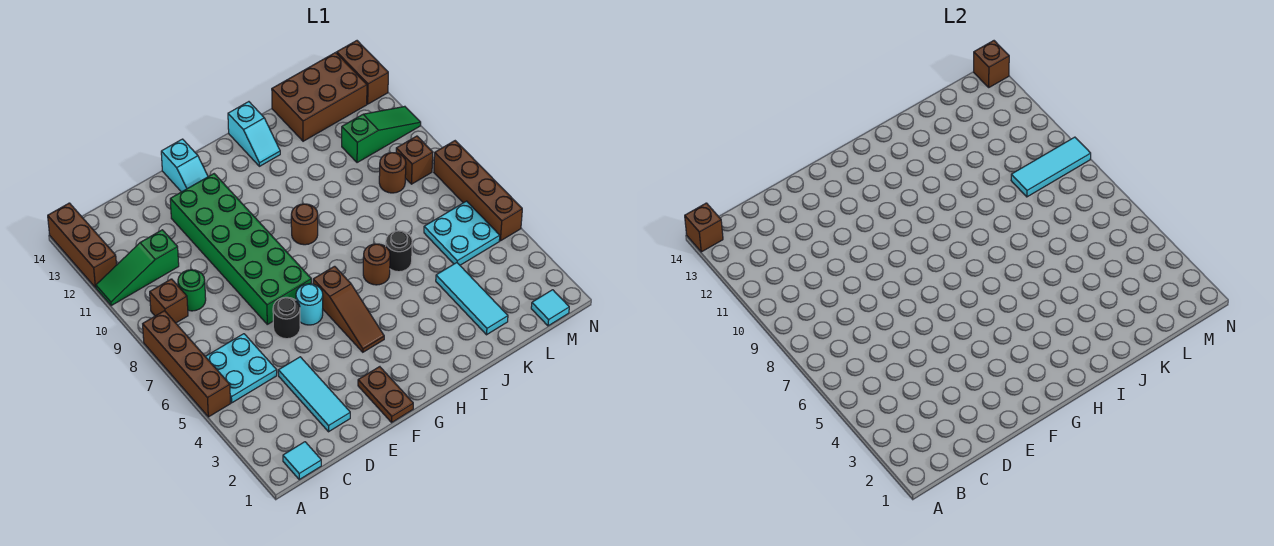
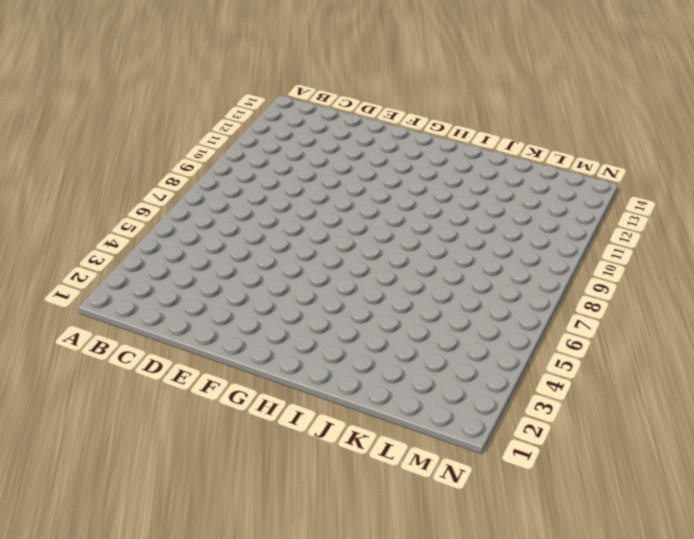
none -> brown 1x4 brick [143,311,231,417]
none -> green 1x3 slope [96,230,179,306]
none -> brown 1x3 brick [48,203,116,288]
none -> cyan 1x1 tile [283,442,321,479]

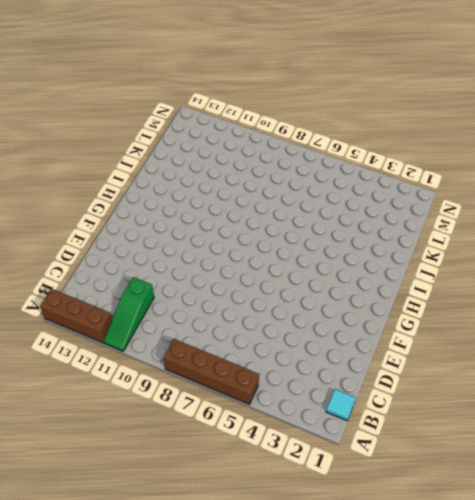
none -> cyan 2x2 plate [205,334,277,403]
none -> brown 1x1 brick [150,279,188,323]
none -> green 1x1 round brick [178,270,206,311]
none -> cyan 1x3 tile [278,357,350,432]

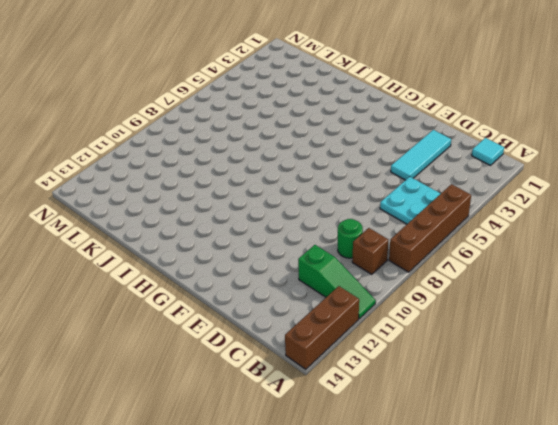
none -> black 1x1 round brick [273,297,300,339]
none -> green 2x6 brick [170,174,311,324]
none -> brown 1x2 plate [358,367,413,422]
none -> cyan 1x1 round brick [296,284,323,325]

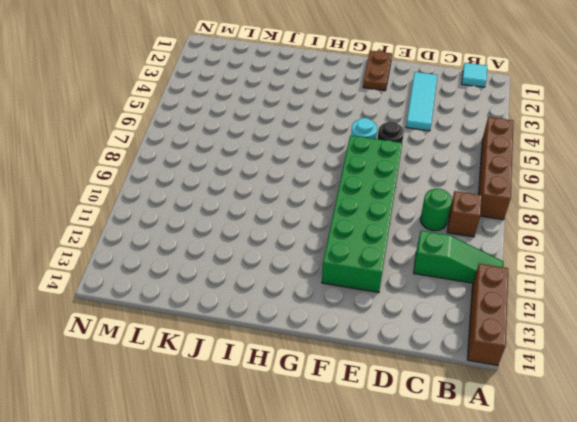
none -> cyan 2x2 plate [205,334,277,403]
none -> cyan 1x2 slope [161,139,208,192]
none -> brown 1x3 slope [313,266,384,352]
none -> brown 1x1 round brick [291,204,318,245]

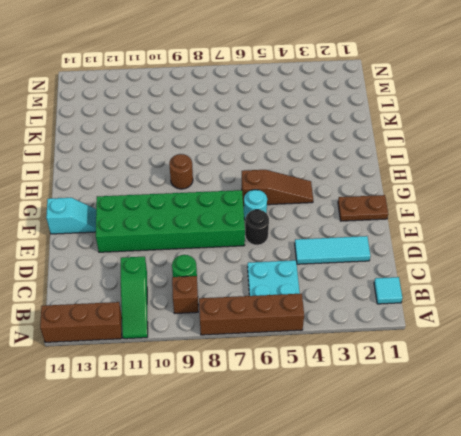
none -> brown 1x1 round brick [363,244,390,285]
none -> cyan 1x2 slope [228,102,280,166]
none -> black 1x1 round brick [386,231,412,272]
none -> cyan 1x3 tile [436,263,508,335]

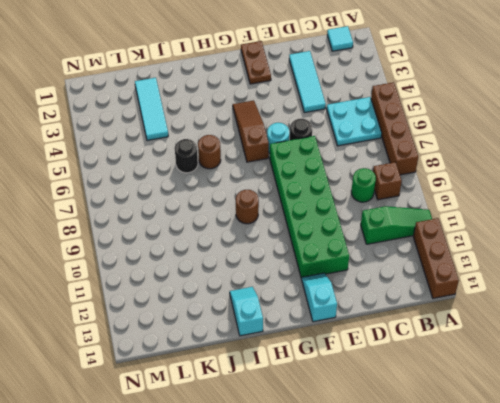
none -> brown 2x3 brick [272,53,367,141]
none -> cyan 2x2 plate [424,201,500,265]
none -> brown 1x1 round brick [379,153,406,193]
none -> green 1x3 slope [342,106,421,163]

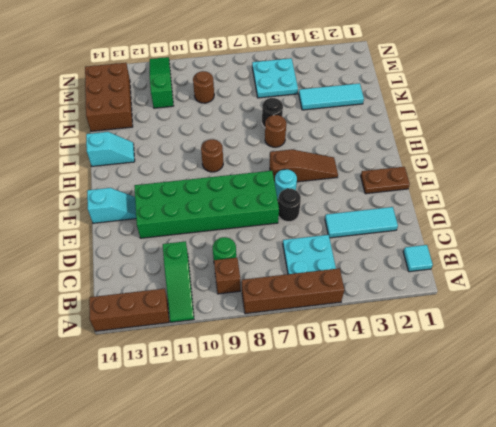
none -> cyan 1x1 tile [531,290,569,326]
none -> brown 1x1 brick [396,136,433,184]
none -> brown 1x4 brick [434,141,522,241]
none -> brown 1x2 brick [337,41,388,104]

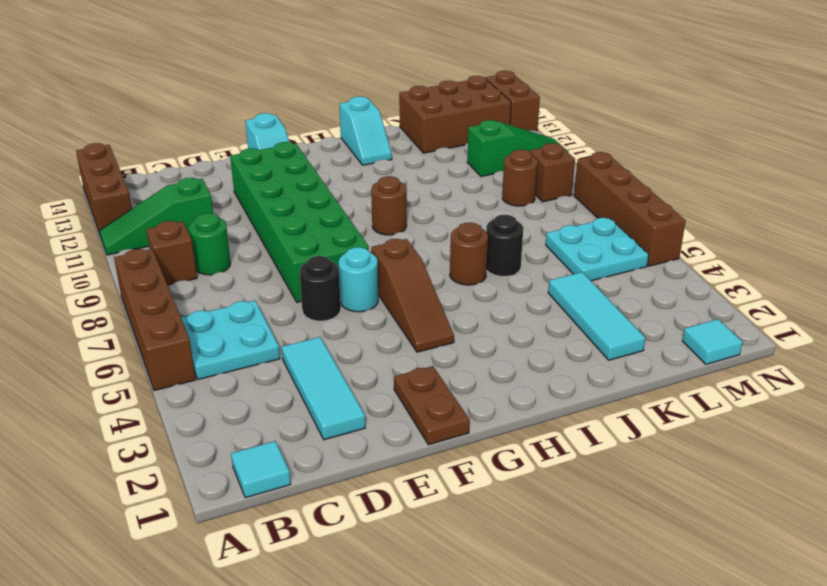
none -> brown 1x1 brick [685,203,723,252]
none -> cyan 1x3 tile [1011,137,1091,197]
none -> brown 1x1 brick [974,41,1009,87]

